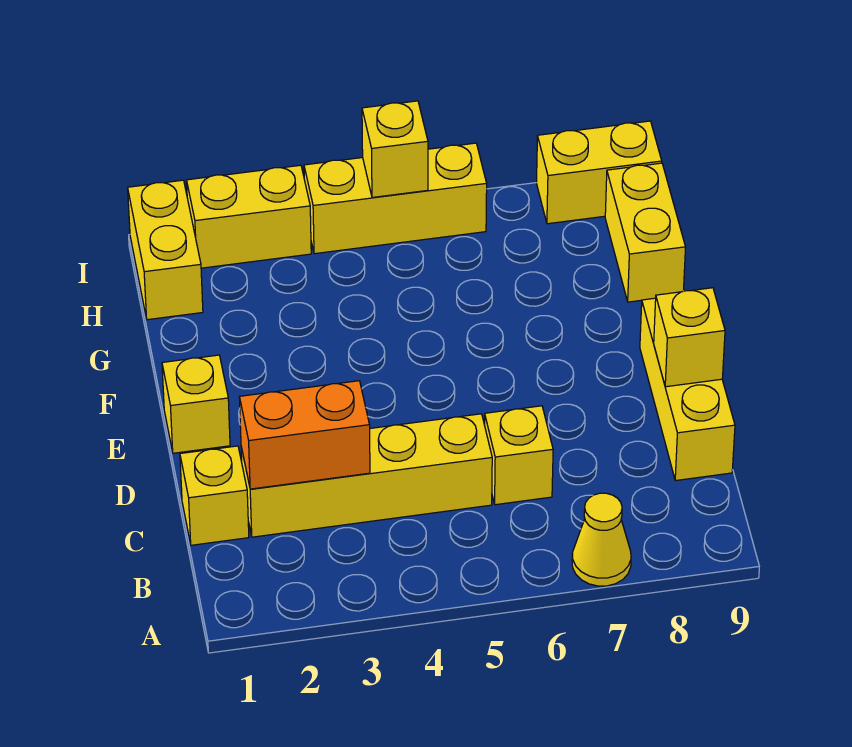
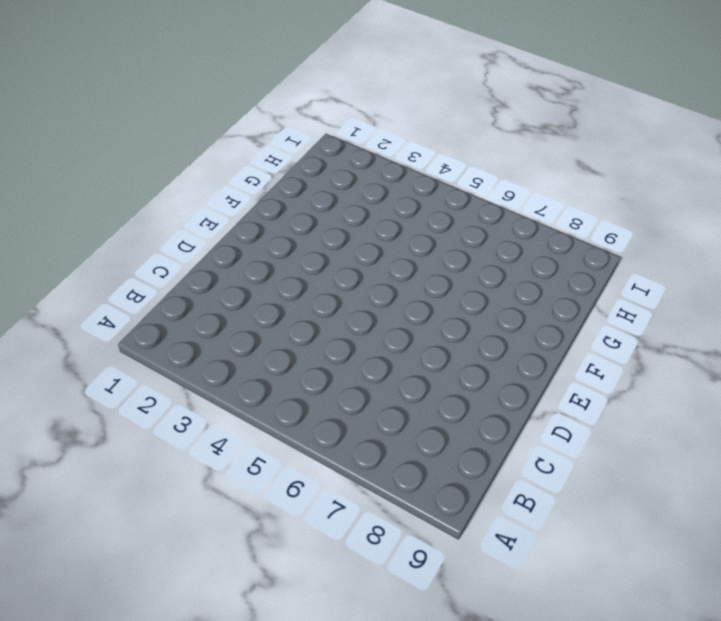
none -> yellow 1x1 cone [572,493,631,586]
none -> yellow 1x1 brick [180,446,249,545]
none -> yellow 1x4 brick [241,414,492,537]

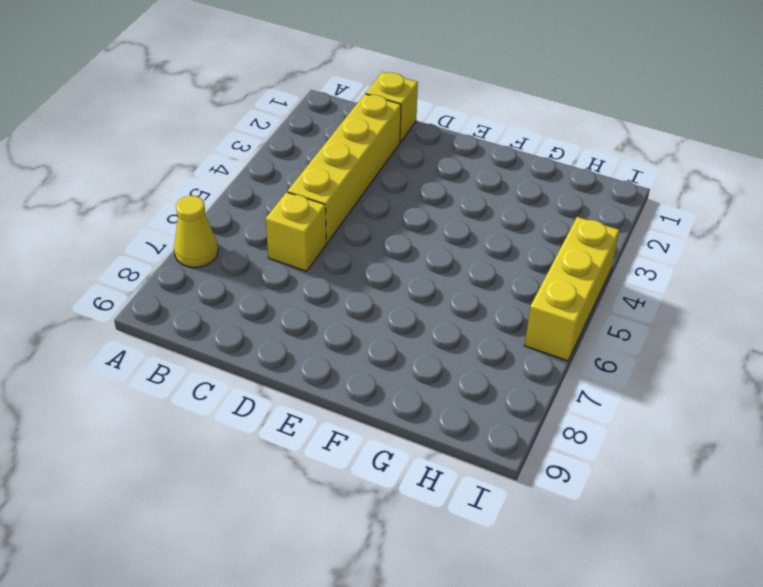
none -> yellow 1x3 brick [640,298,735,481]
none -> yellow 1x1 brick [162,355,230,453]
none -> yellow 1x2 brick [605,163,686,302]

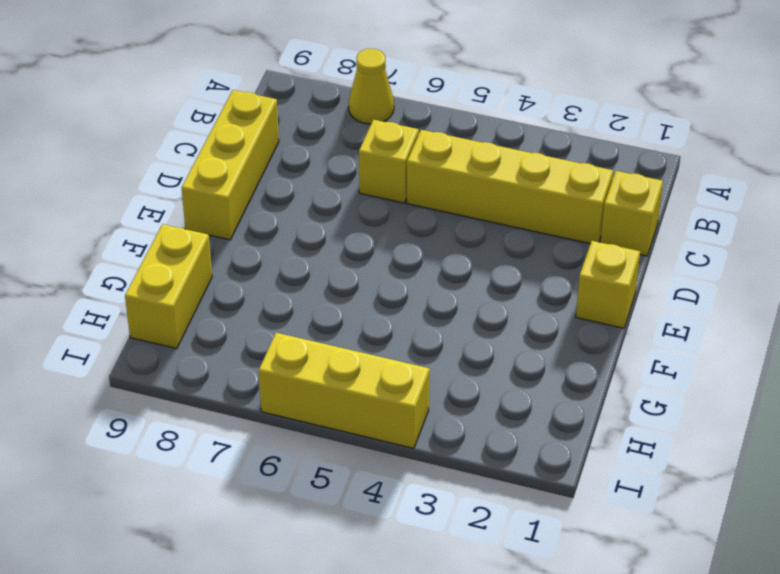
none -> yellow 1x2 brick [128,180,203,320]
none -> yellow 1x2 brick [187,165,311,268]
none -> yellow 1x2 brick [537,121,662,224]

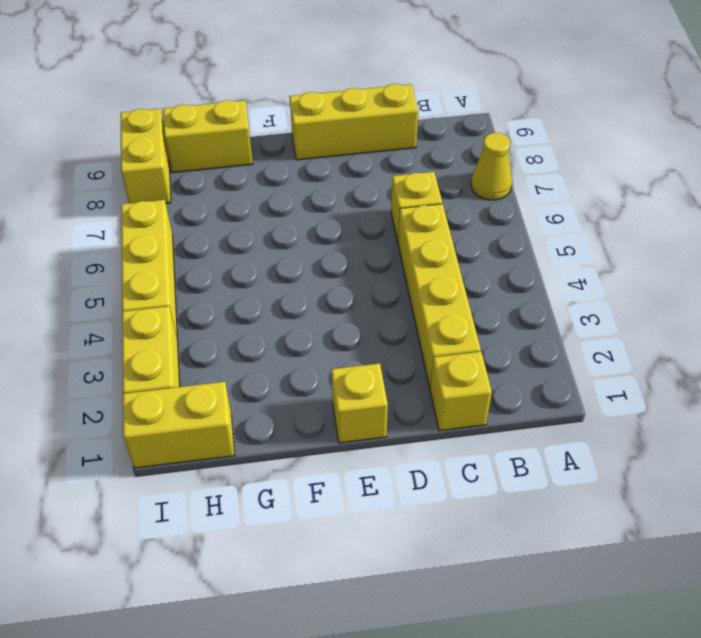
none -> orange 1x2 brick [239,381,370,489]
none -> yellow 1x1 brick [654,288,725,387]
none -> yellow 1x1 brick [362,101,428,197]

